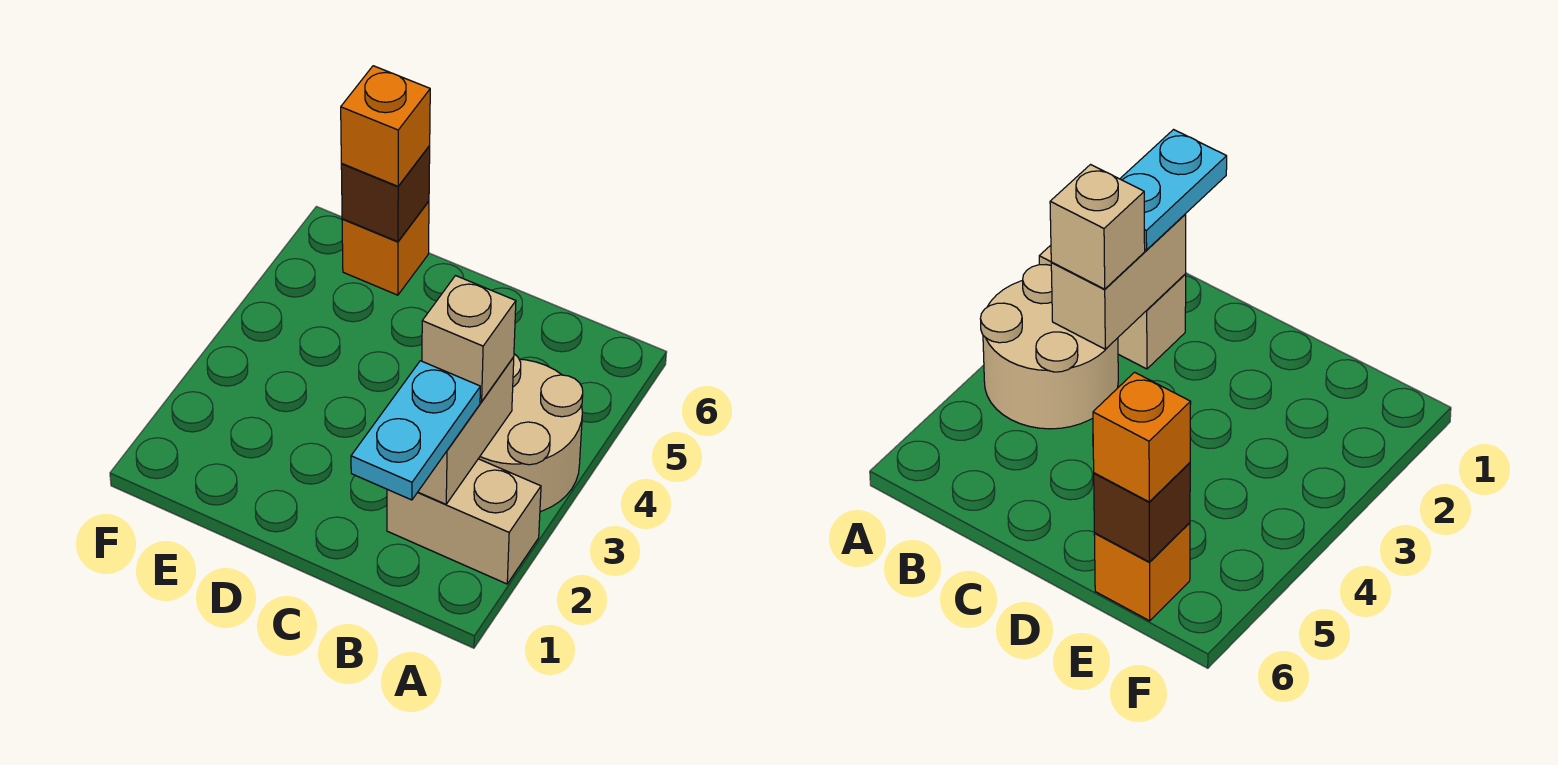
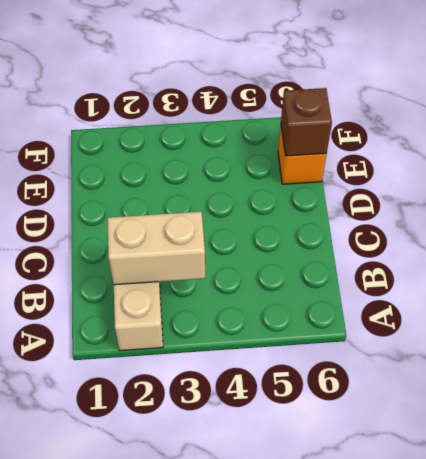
none -> tan 2x2 round brick [478,354,583,512]
none -> cyan 1x2 plate [351,361,480,500]

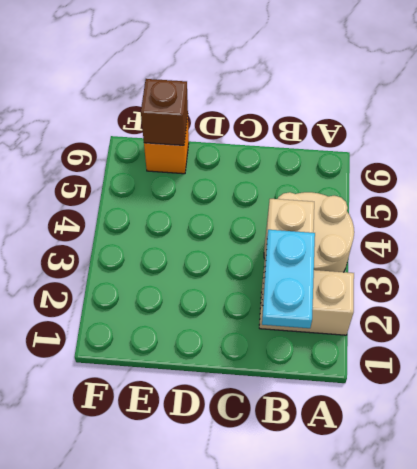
none -> tan 1x1 brick [422,276,516,402]
none -> orange 1x1 brick [341,66,430,186]

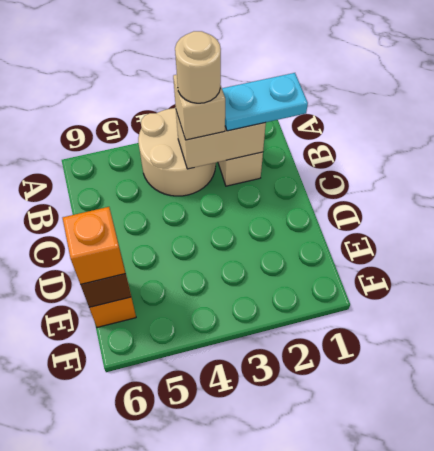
tan 1x1 round brick [175,31,221,103] -> none

